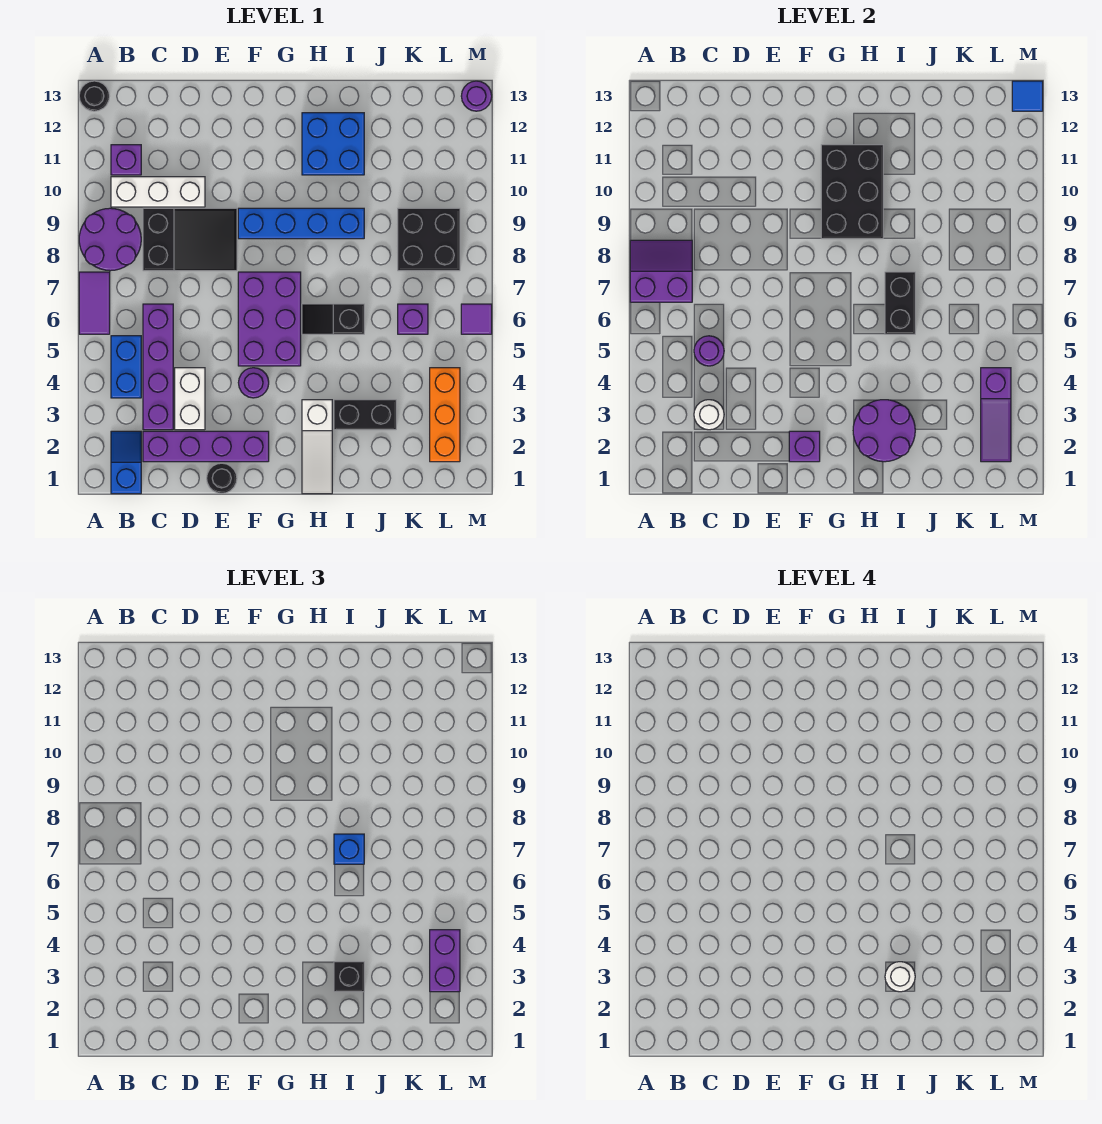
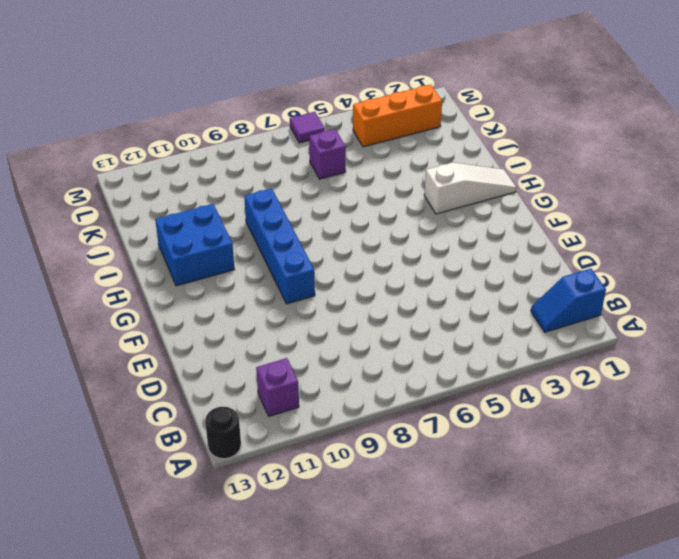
none -> purple 1x2 tile [79,272,110,334]
none -> purple 2x2 round brick [79,208,141,271]
none -> blue 1x2 brick [111,336,141,398]
none -> white 1x3 brick [111,177,205,207]

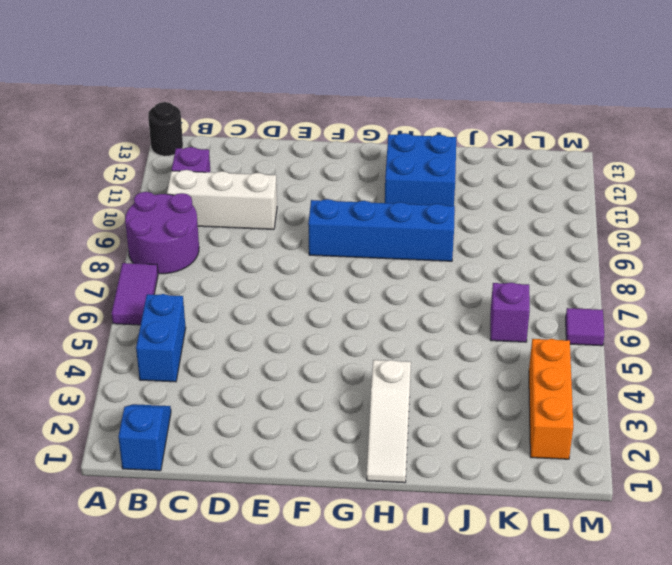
none -> purple 1x4 brick [143,431,269,462]
none -> purple 1x4 brick [143,304,173,430]
none -> black 2x3 slope [143,208,237,271]
none -> white 1x2 brick [175,368,205,430]

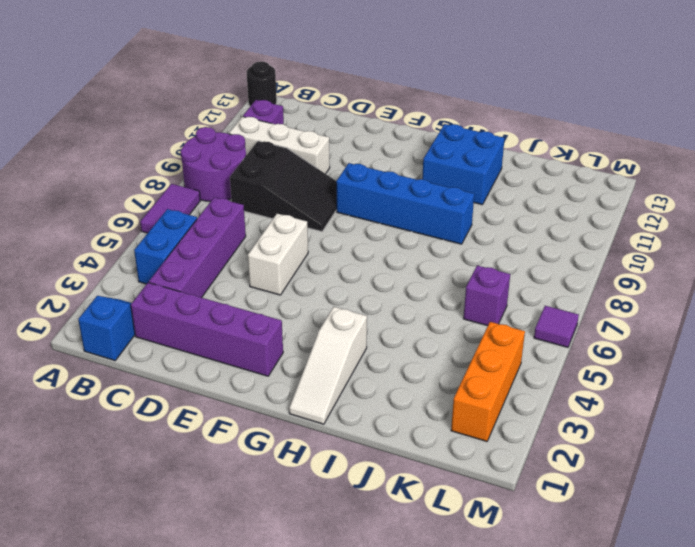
white 1x2 brick [248,214,308,295] -> white 1x2 brick moved to [175,368,205,430]
none -> black 1x1 round brick [207,463,237,493]
none -> purple 1x1 round brick [238,368,269,398]
none -> purple 2x3 brick [238,272,301,366]
none -> black 1x2 slope [302,304,364,334]

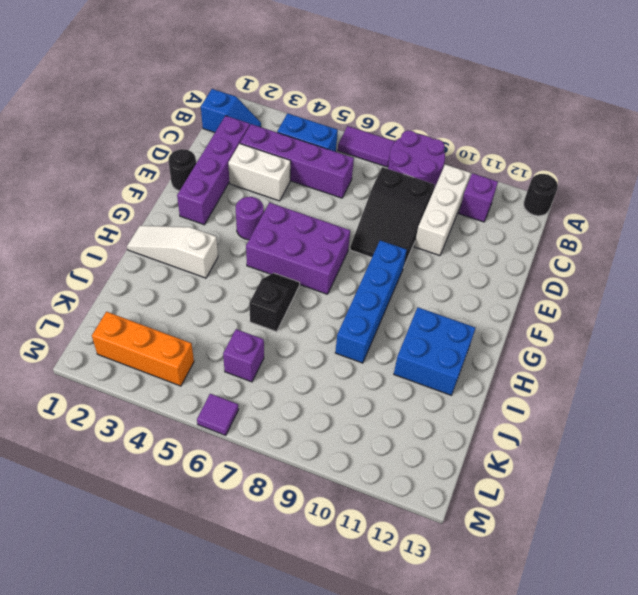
none -> black 1x2 brick [334,400,396,430]
none -> black 2x2 brick [398,208,460,271]
none -> purple 1x1 round brick [461,81,492,111]
none -> purple 2x2 slope [630,240,692,302]

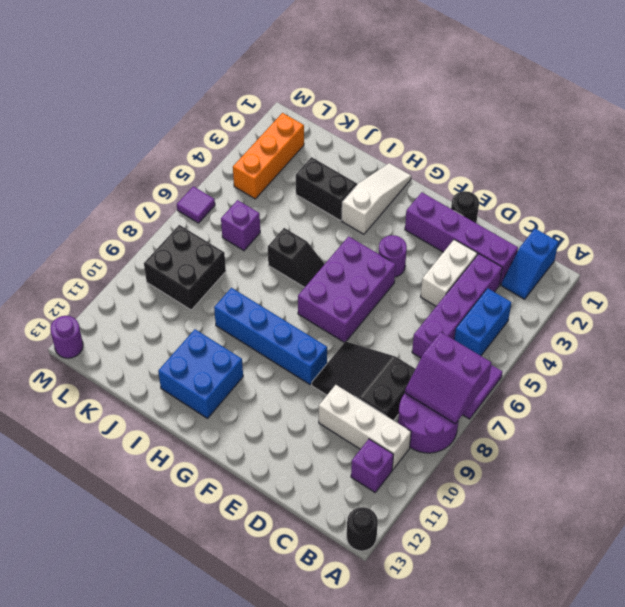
none -> white 1x1 round brick [694,400,724,430]
none -> purple 1x1 round brick [694,336,724,366]
none -> purple 1x1 brick [789,431,820,462]
none -> black 2x3 brick [821,145,883,239]

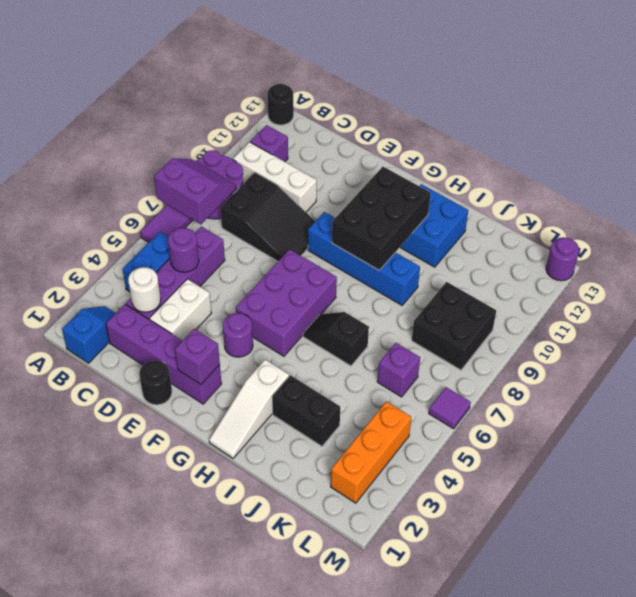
none -> purple 2x2 round brick [853,400,915,462]
none -> black 1x2 brick [885,272,915,334]
none -> purple 1x3 slope [981,368,1011,462]
none -> blue 1x1 tile [1012,81,1043,111]

